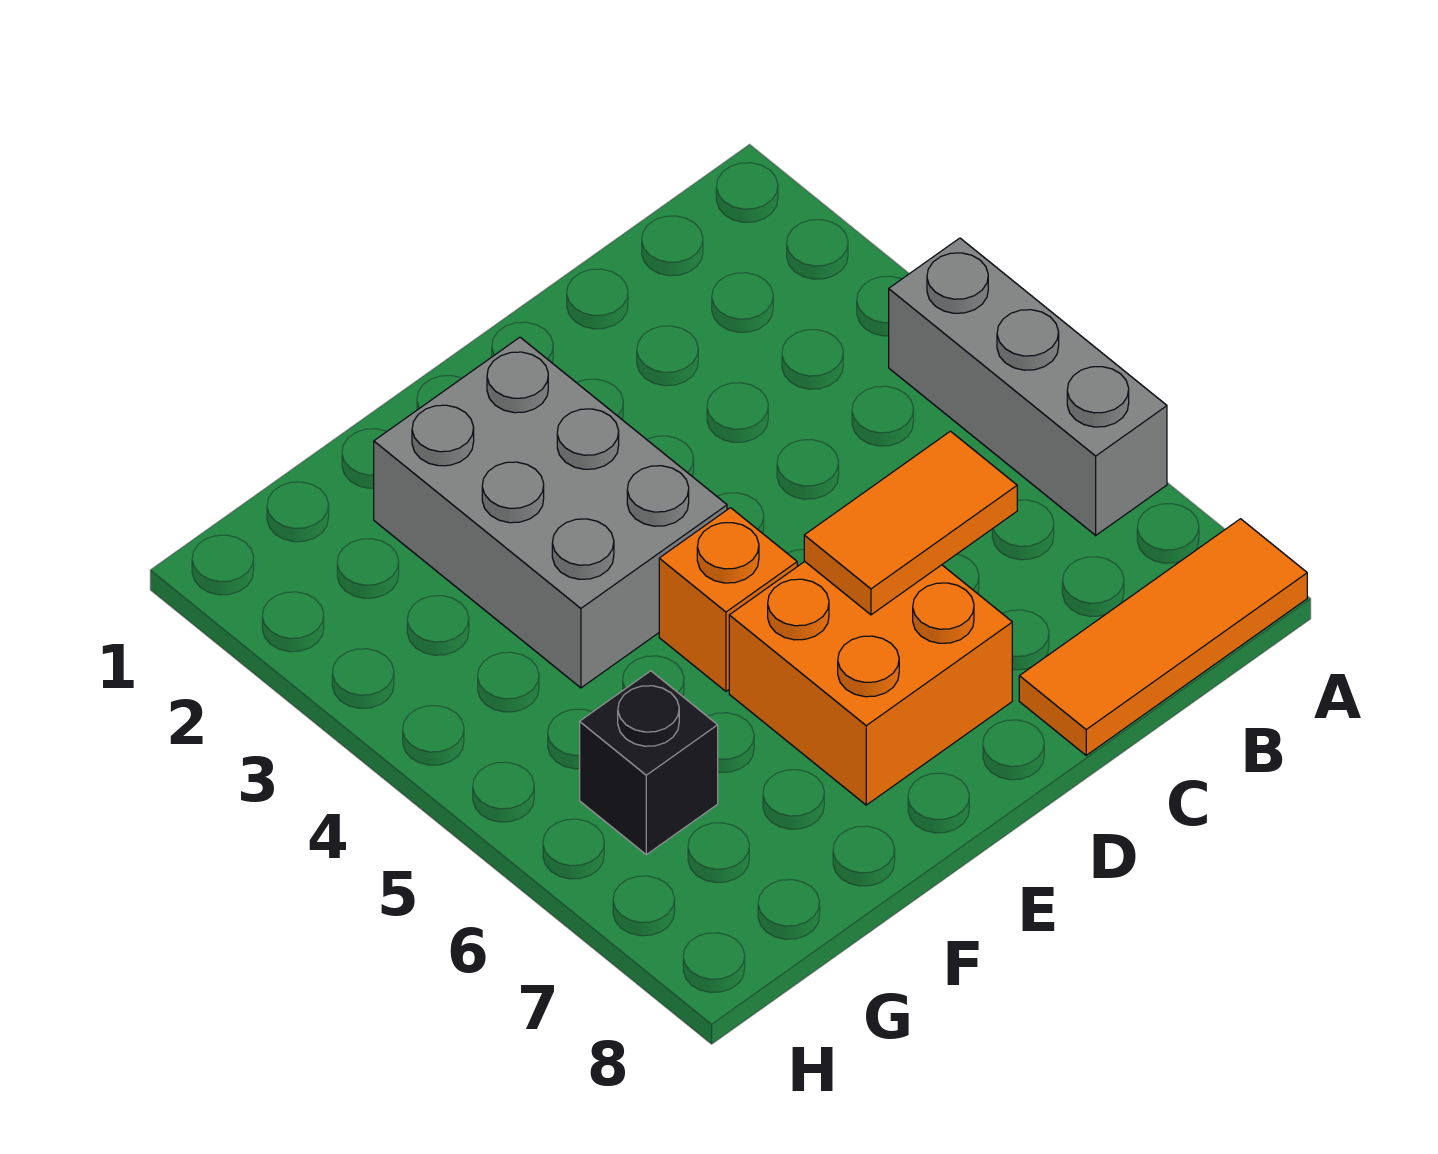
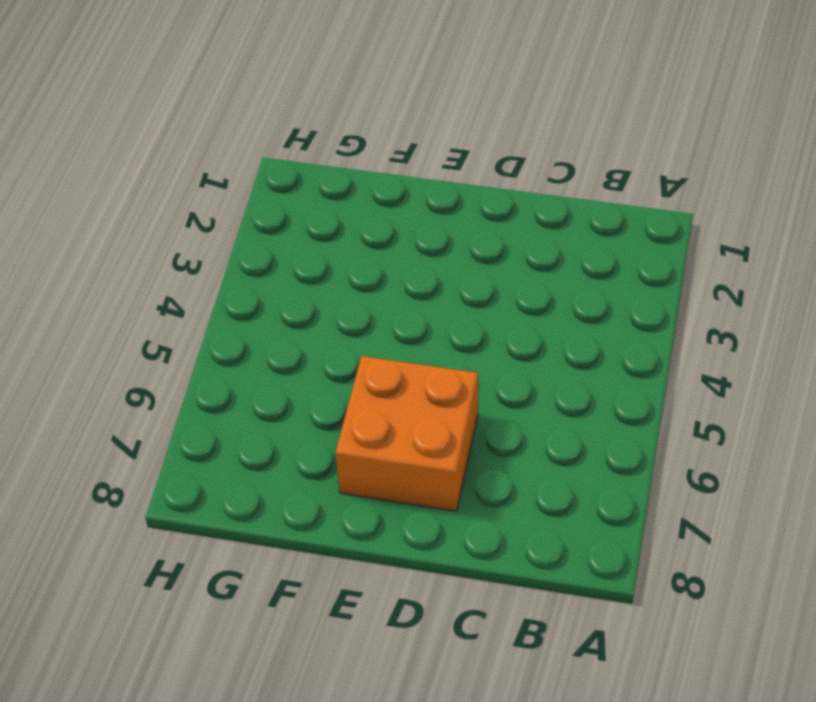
none -> grey 1x3 brick [889,238,1167,535]
none -> orange 1x3 tile [1019,519,1307,755]

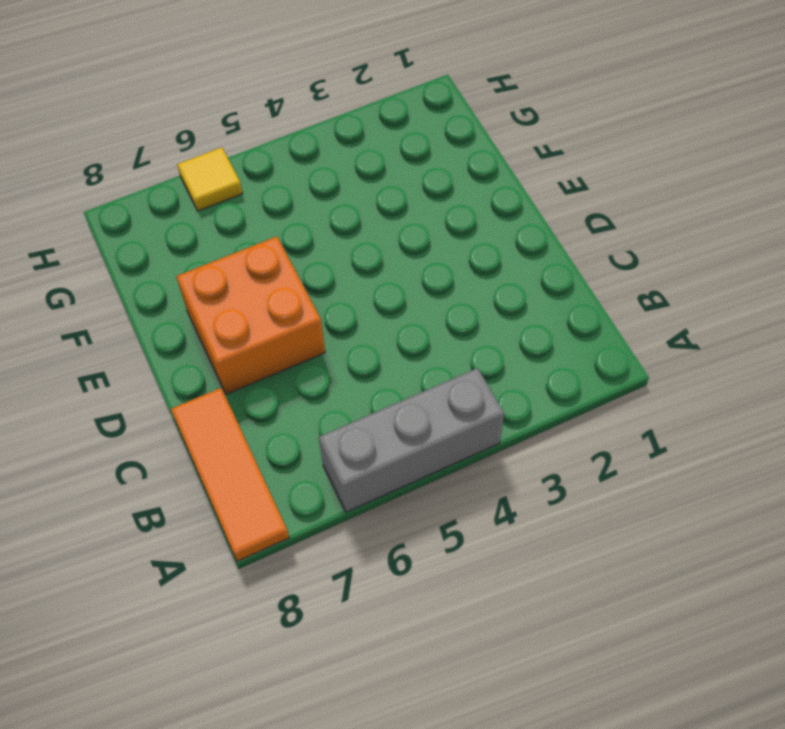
yellow 1x1 tile [177,147,243,211] -> none
none -> grey 2x3 brick [374,337,727,688]
none -> orange 1x1 brick [659,508,797,691]

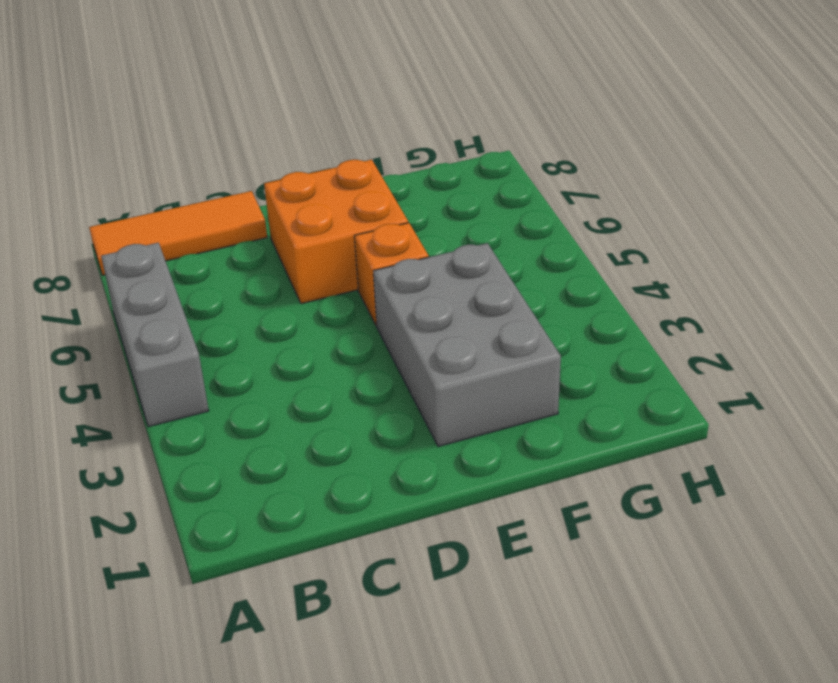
none -> black 1x1 brick [580,671,718,855]
none -> orange 1x2 tile [804,431,1017,615]

